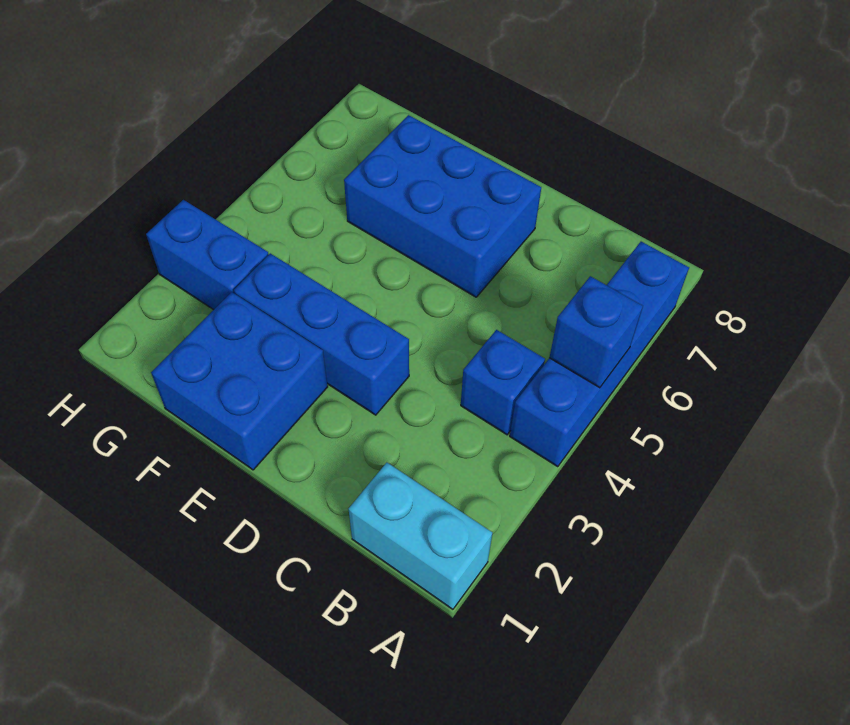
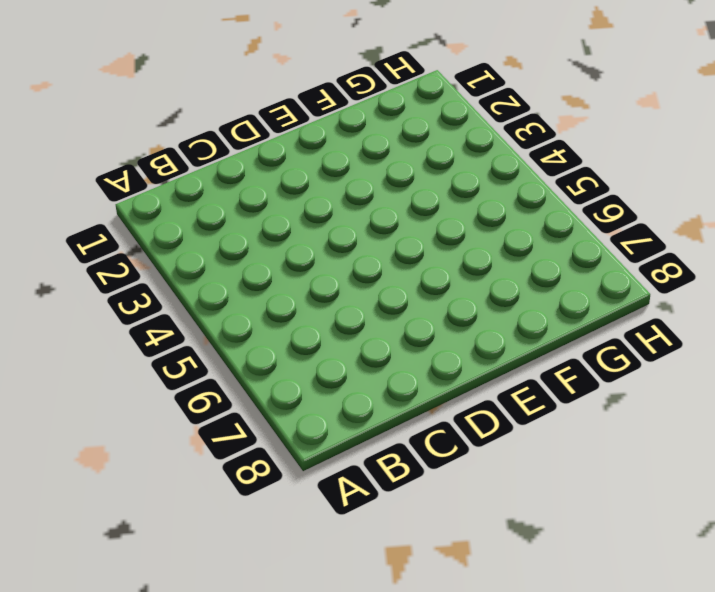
none -> cyan 1x2 brick [349,463,492,609]
none -> blue 1x4 brick [510,242,689,467]

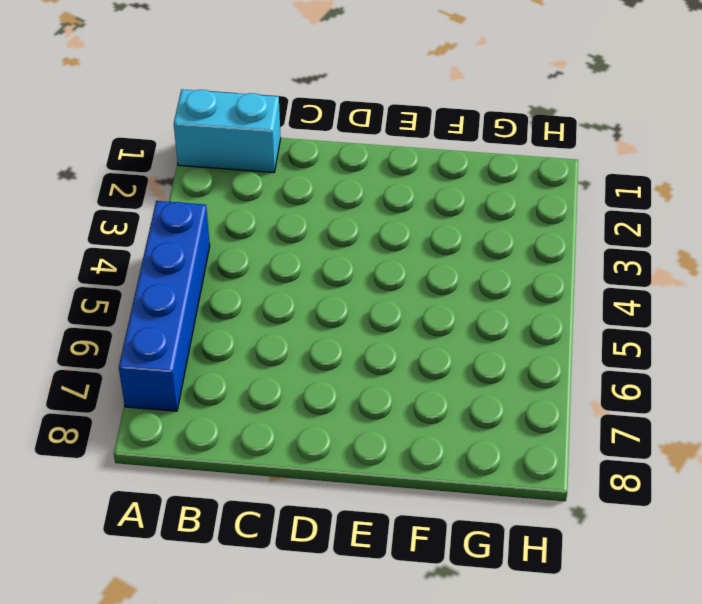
none -> blue 1x1 brick [461,330,545,435]
none -> blue 1x3 brick [234,253,409,415]

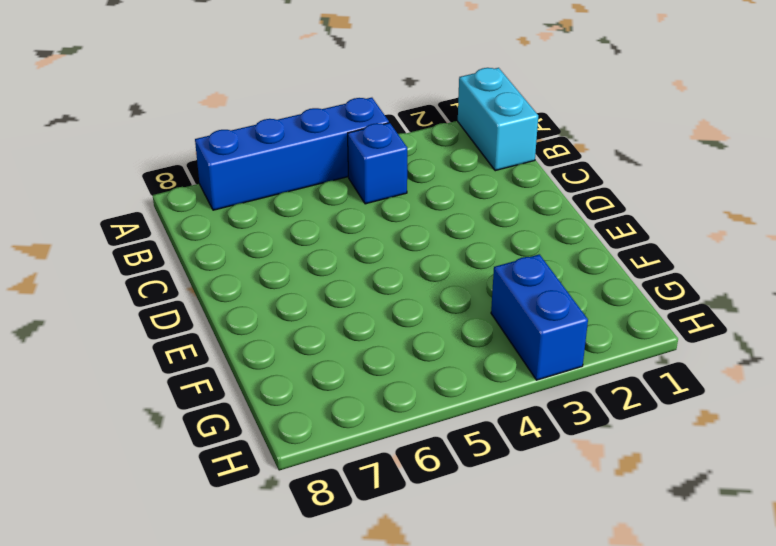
none -> blue 1x3 brick [234,253,409,415]
none -> blue 2x3 brick [344,115,541,297]

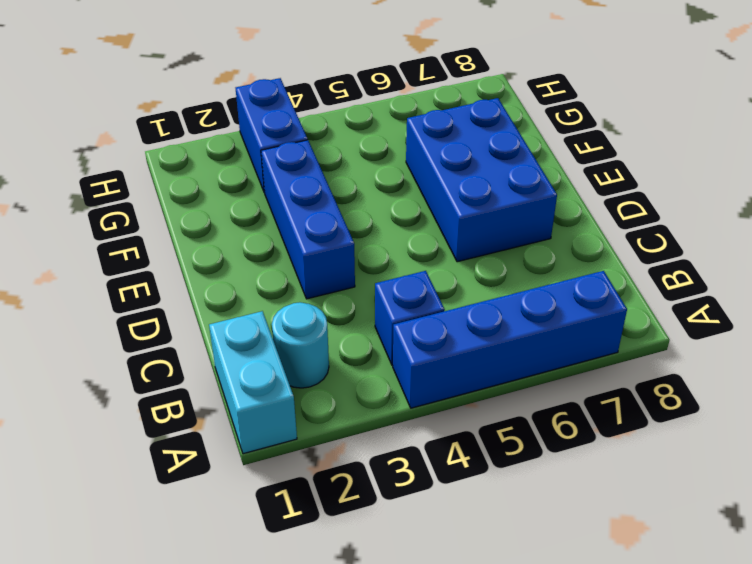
cyan 1x1 round brick [272,302,329,388] -> none
none -> blue 2x2 brick [151,292,328,470]
none -> blue 1x1 brick [549,276,643,388]

